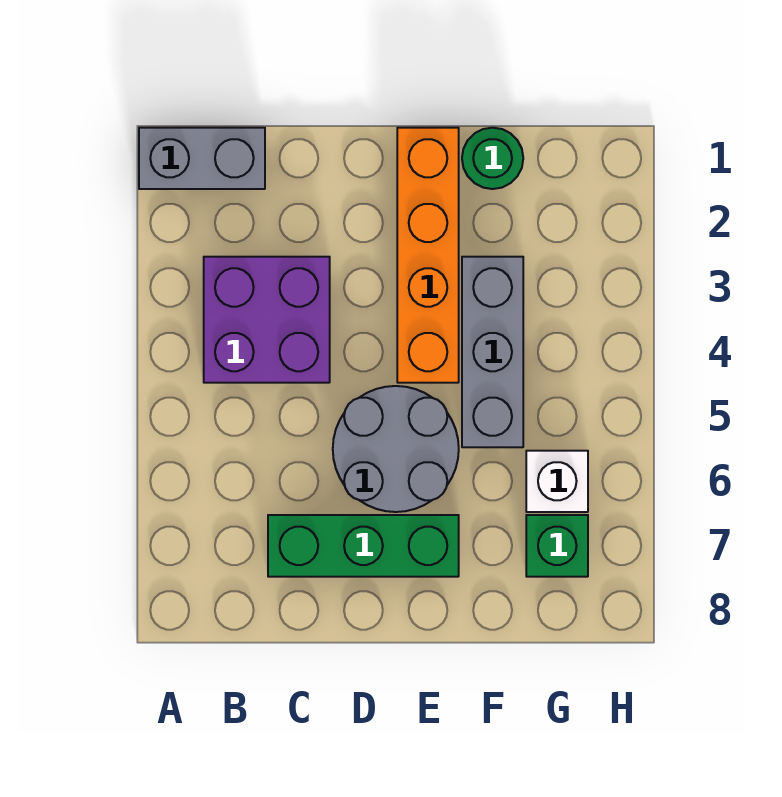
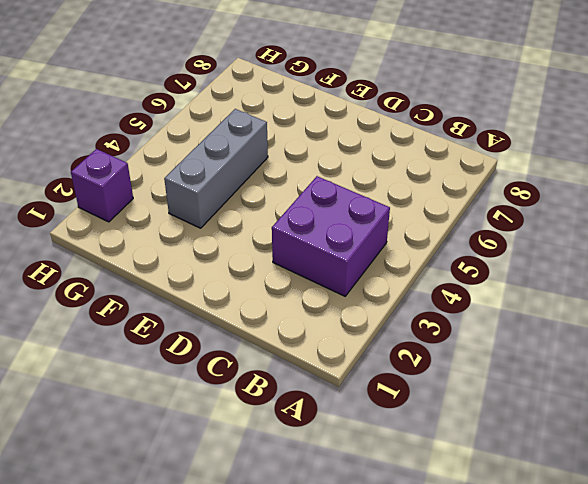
purple 1x1 brick [71,149,133,222] -> none
none -> grey 1x2 brick [139,128,265,189]
none -> green 1x3 brick [268,515,459,577]

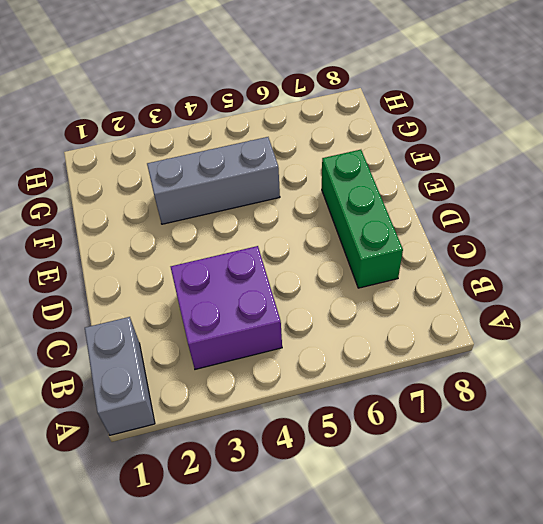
none -> grey 2x2 round brick [333,386,459,512]
none -> orange 1x4 brick [397,128,459,383]

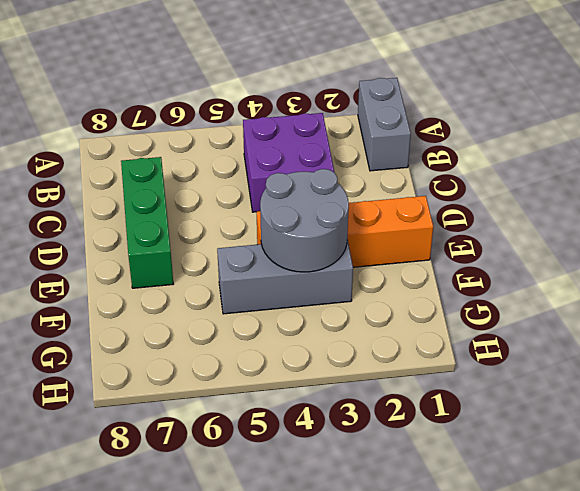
grey 2x2 round brick [260,169,349,272] -> grey 2x2 round brick moved to [333,386,459,512]
none -> green 1x1 round brick [462,128,523,189]
none -> white 1x1 brick [526,451,588,512]

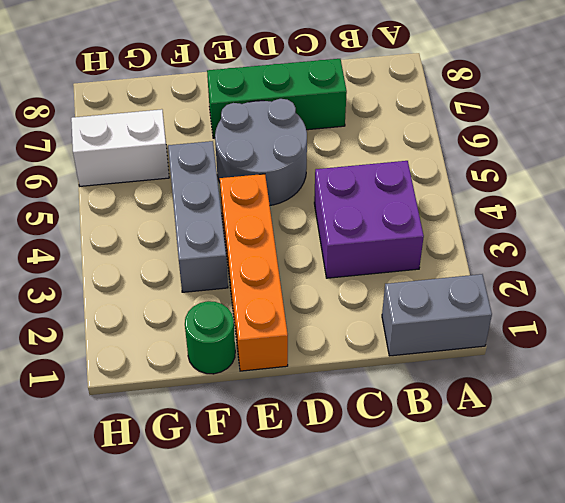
white 1x2 brick [71,109,169,186] -> white 1x1 brick [526,451,588,512]
none -> green 1x1 brick [526,515,588,577]

